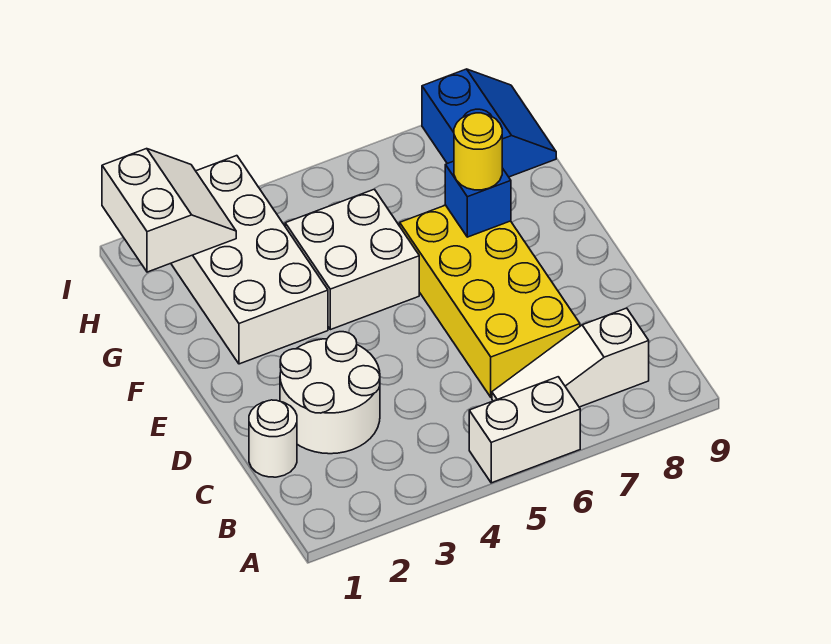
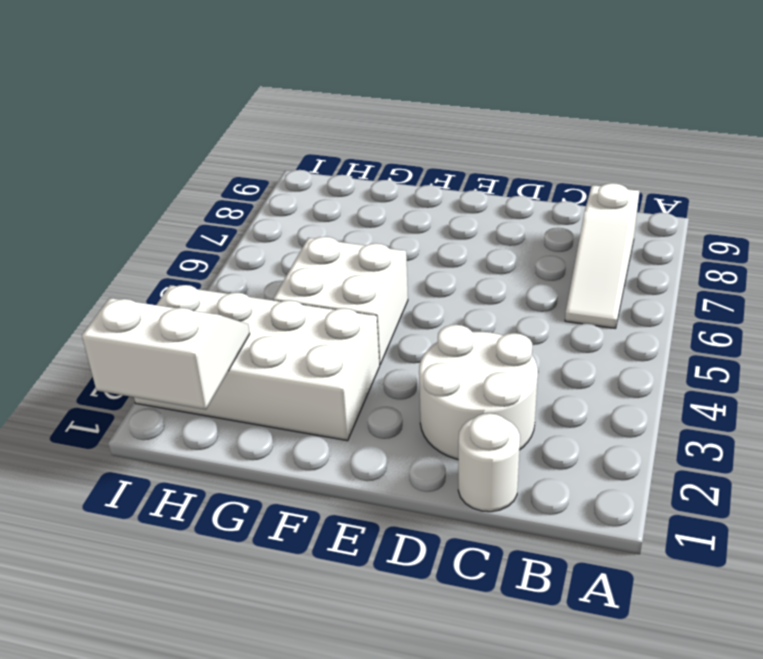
none -> white 1x2 brick [469,377,580,483]
none -> yellow 2x4 brick [400,205,580,397]

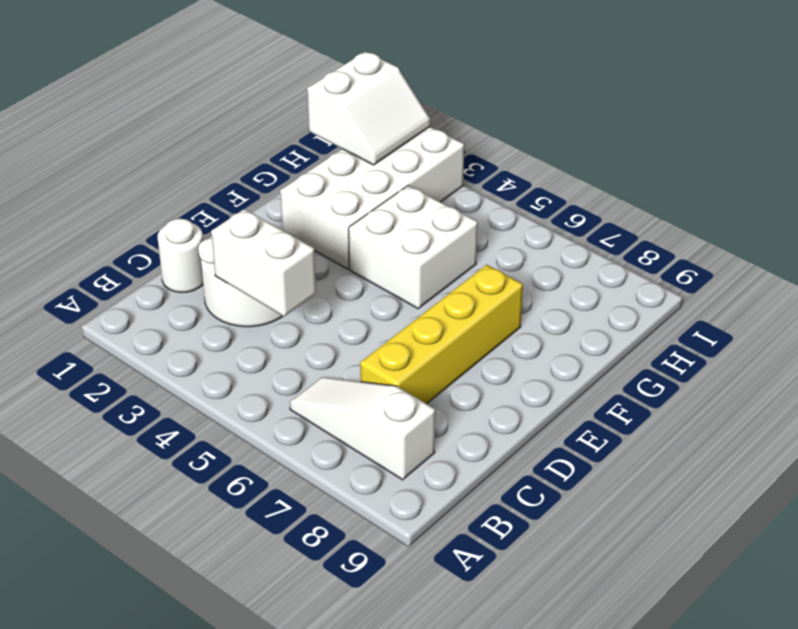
white 1x2 brick [211,209,316,316] -> white 1x2 brick moved to [469,377,580,483]
yellow 1x4 brick [360,265,523,404] -> yellow 2x4 brick [400,205,580,397]
none -> blue 2x2 slope [422,69,556,177]
none -> blue 1x1 brick [445,161,511,237]

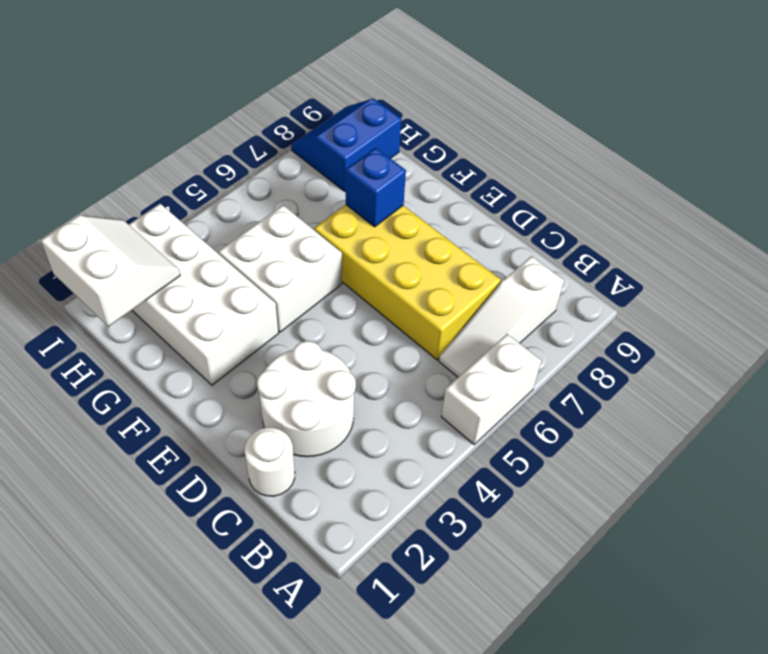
blue 2x2 slope [291,98,401,192] -> blue 2x2 slope turned to [422,69,556,177]
none -> yellow 1x1 round brick [454,113,502,190]

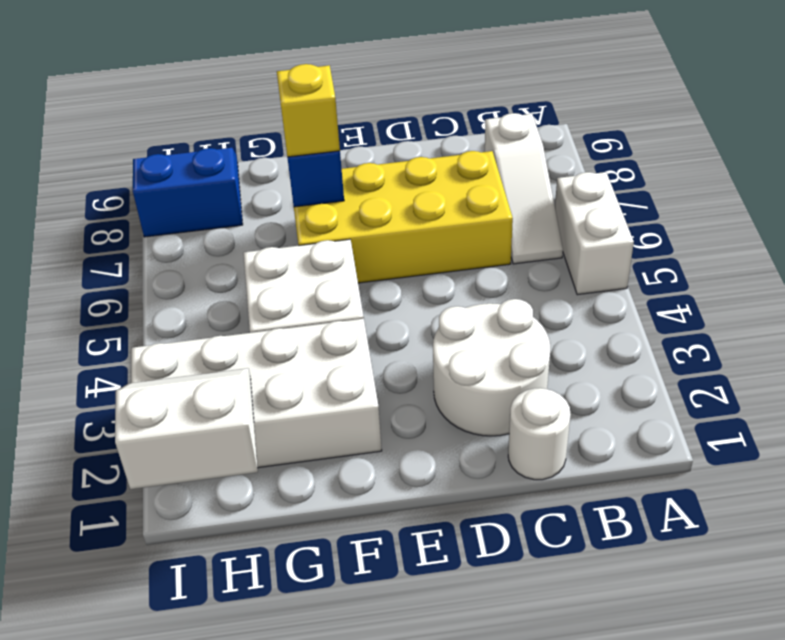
yellow 1x1 brick [277,64,340,157] -> yellow 1x1 round brick [454,113,502,190]

